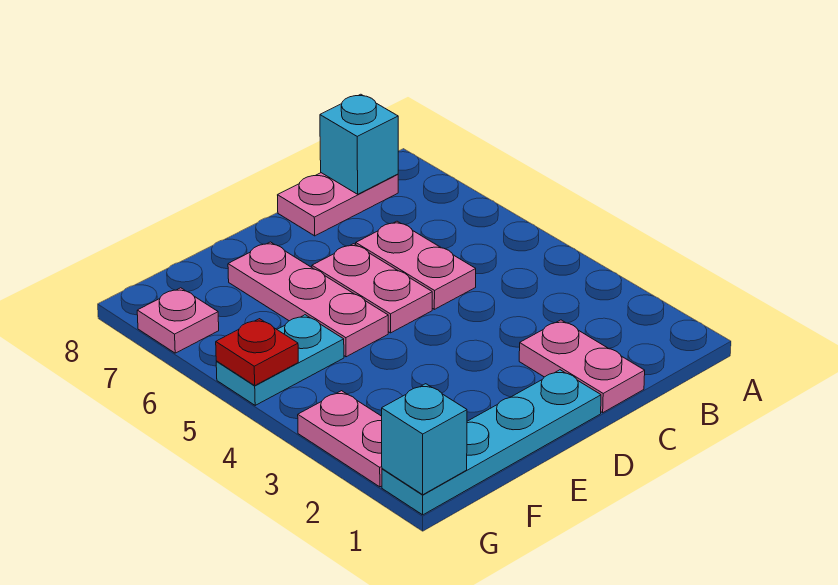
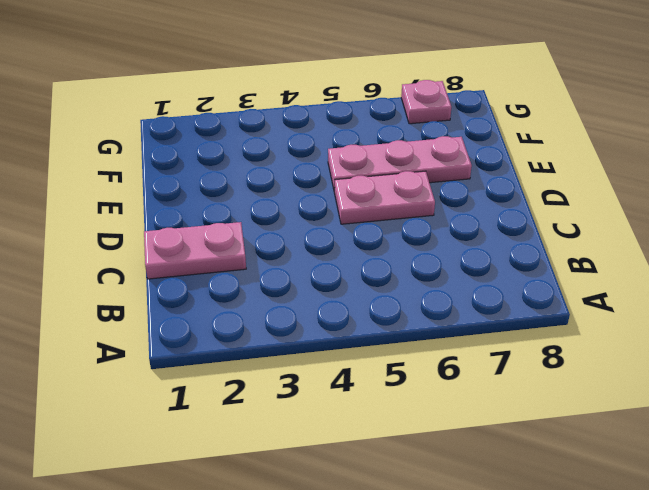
none -> pink 1x2 plate [278,173,398,236]
none -> pink 1x2 plate [356,221,476,309]
none -> cyan 1x4 plate [382,370,601,515]

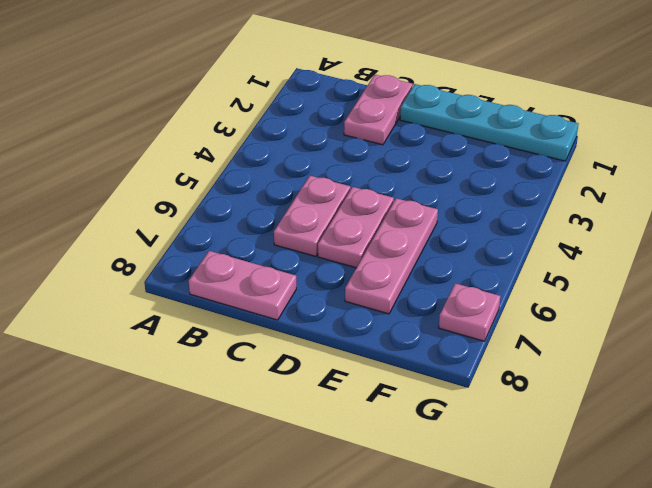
none -> cyan 1x2 plate [216,315,344,405]
none -> pink 1x2 plate [298,391,382,487]
none -> cyan 1x1 brick [320,94,398,194]

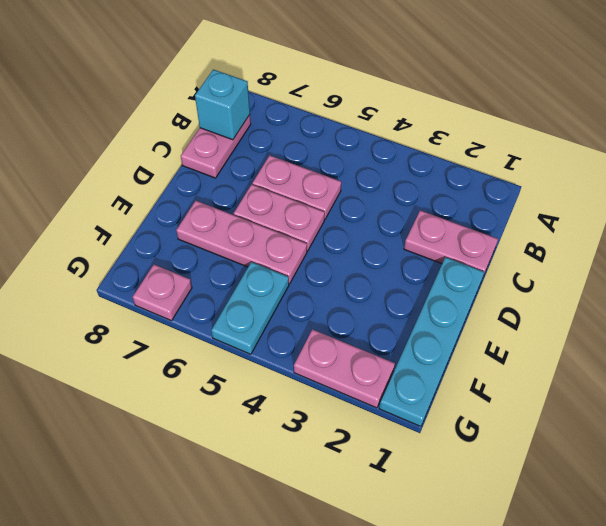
none -> cyan 1x1 brick [382,384,467,495]
none -> red 1x1 plate [216,319,298,385]

